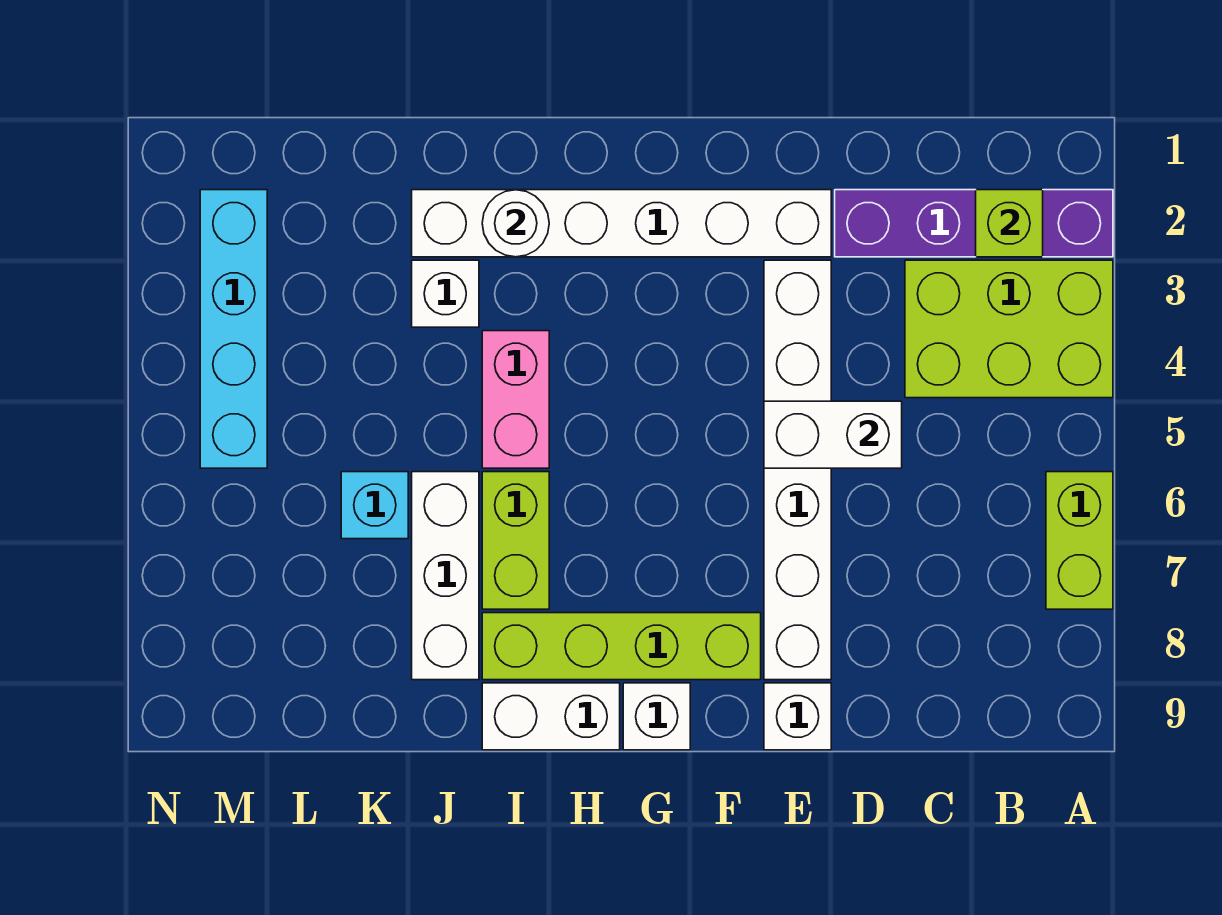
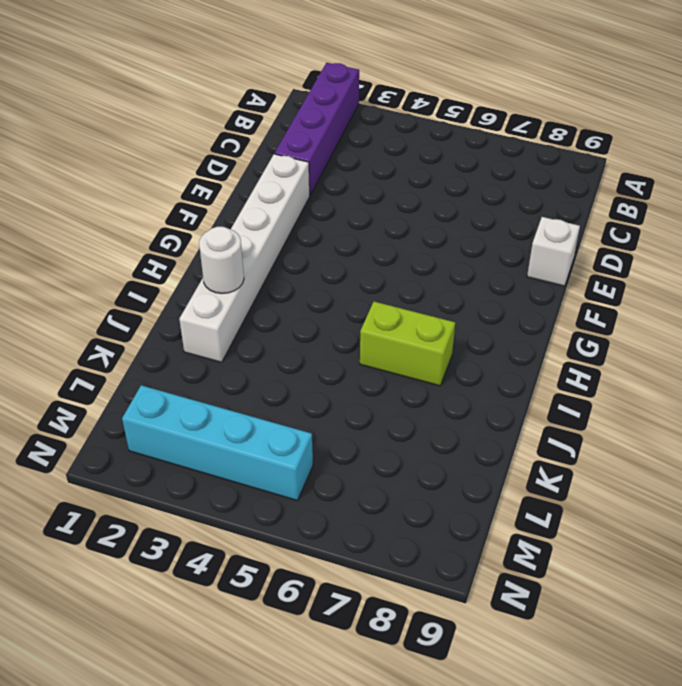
none -> lime 2x3 brick [905,260,1113,398]
none -> lime 1x2 brick [1046,472,1113,609]
none -> white 1x6 brick [764,260,831,680]

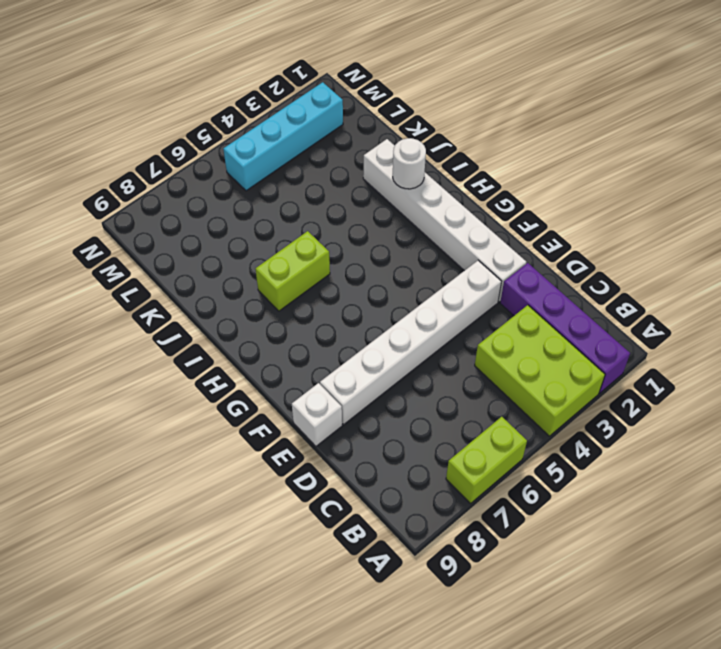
none -> lime 1x4 brick [482,613,761,680]
none -> white 1x1 brick [623,683,690,750]
none -> white 1x2 brick [482,683,620,750]

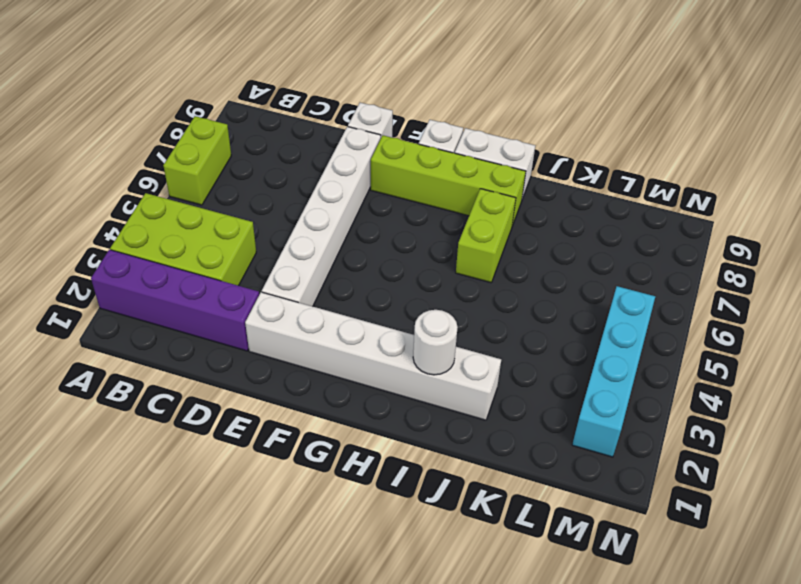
none -> pink 1x2 brick [482,331,549,468]
none -> white 1x1 brick [412,260,479,327]
none -> white 1x3 brick [412,472,479,680]

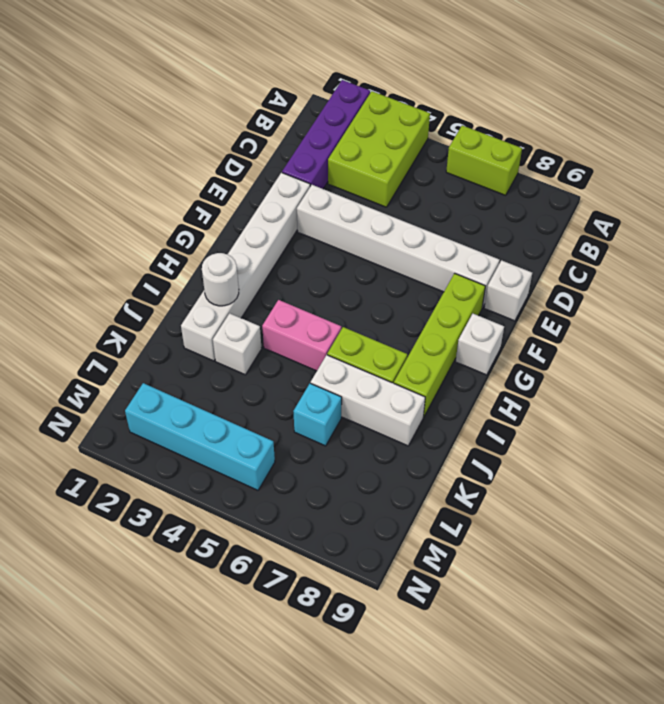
none -> white 1x2 brick [482,683,620,750]
none -> lime 1x1 brick [976,190,1043,257]
none -> white 1x2 brick [764,401,902,468]

